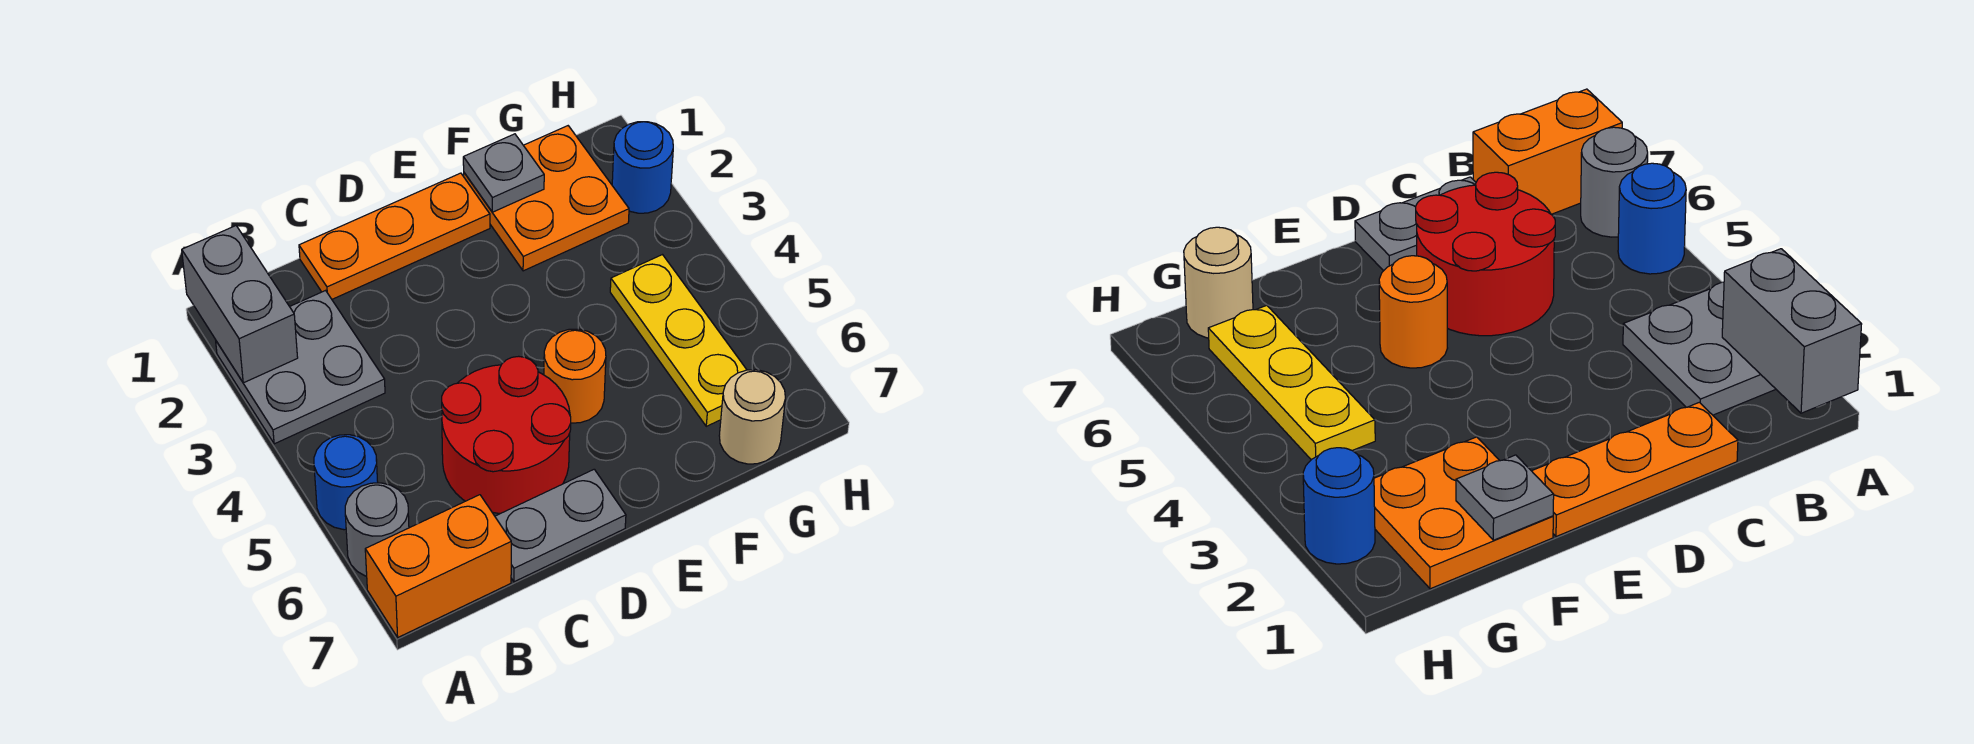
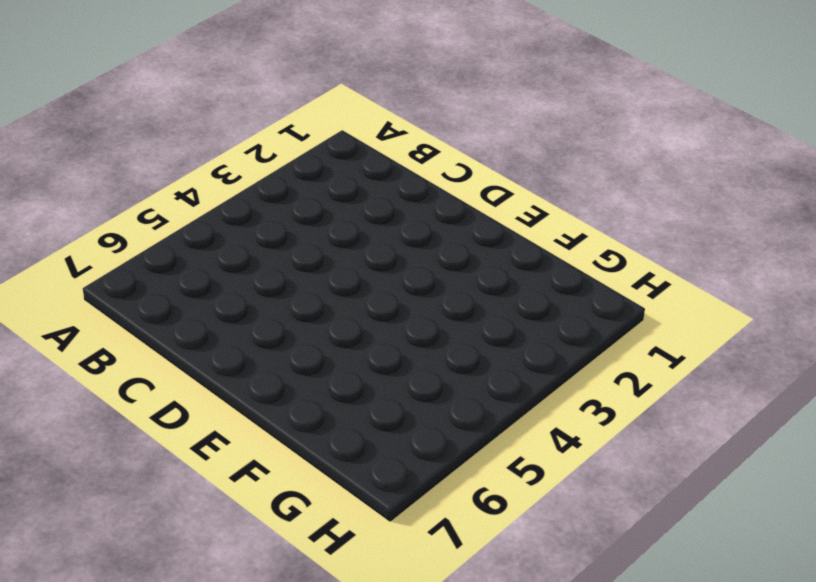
none -> grey 2x2 plate [216,291,385,444]
none -> blue 1x1 round brick [314,435,378,530]
none -> grey 1x1 round brick [345,483,409,576]

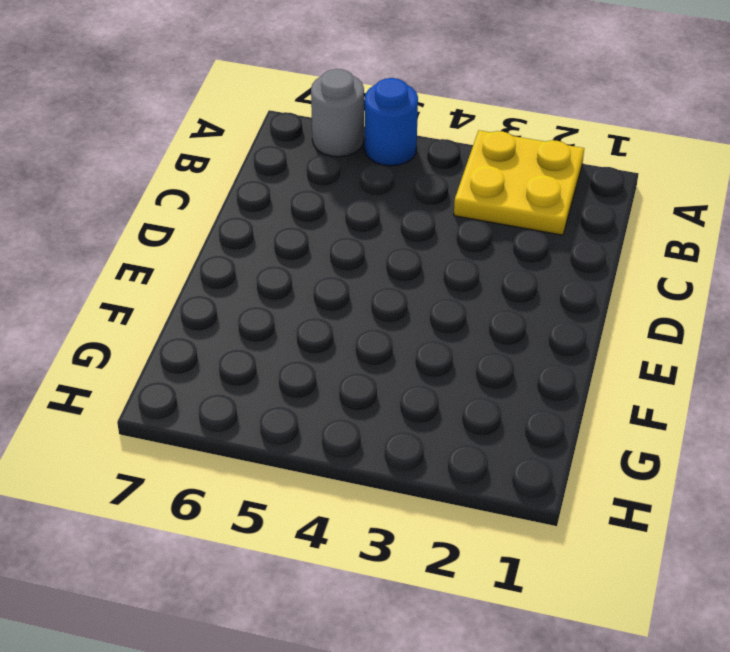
yellow 2x2 plate [454,130,584,235] -> grey 2x2 plate [216,291,385,444]
none -> orange 1x2 brick [365,495,511,637]
none -> orange 1x3 plate [299,173,490,299]
none -> red 2x2 round brick [442,356,571,513]

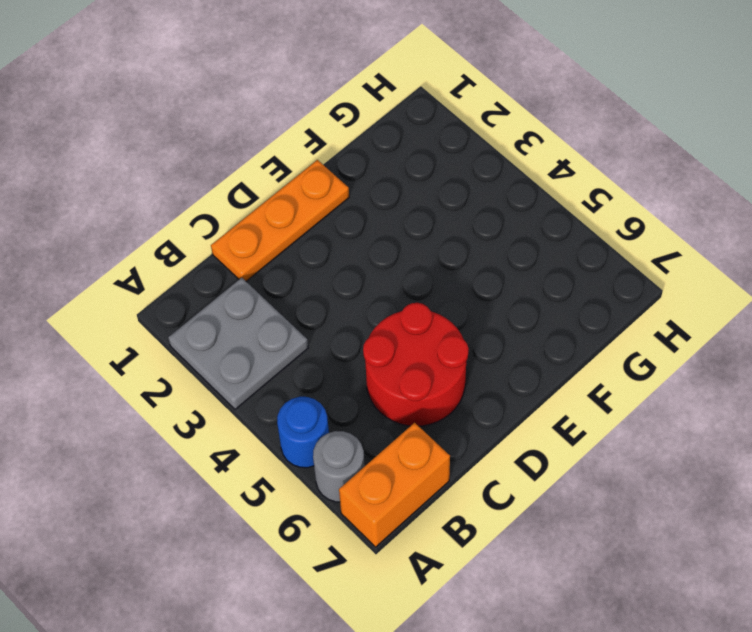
none -> grey 1x2 plate [495,469,626,582]
none -> orange 1x1 round brick [544,329,606,423]
none -> orange 2x2 plate [464,126,629,271]

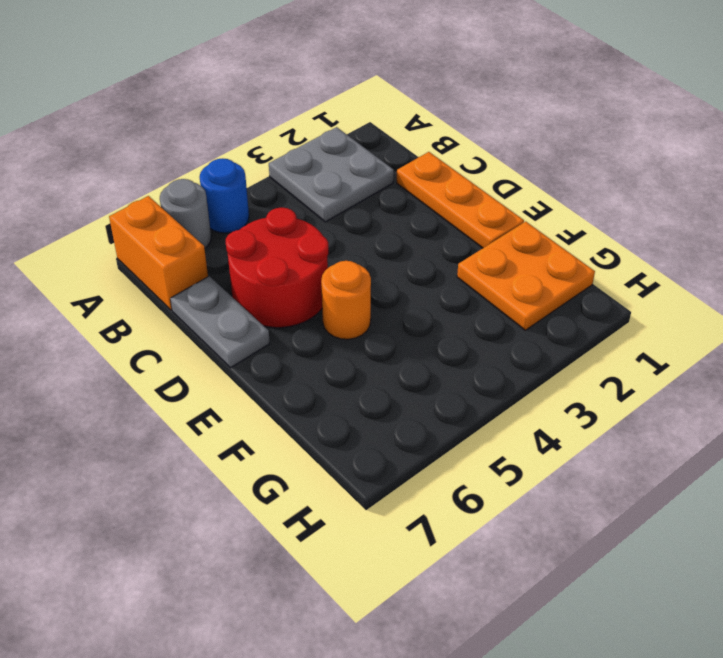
none -> yellow 1x3 plate [610,255,747,426]
none -> tan 1x1 round brick [719,370,785,464]
none -> blue 1x1 round brick [612,122,673,213]

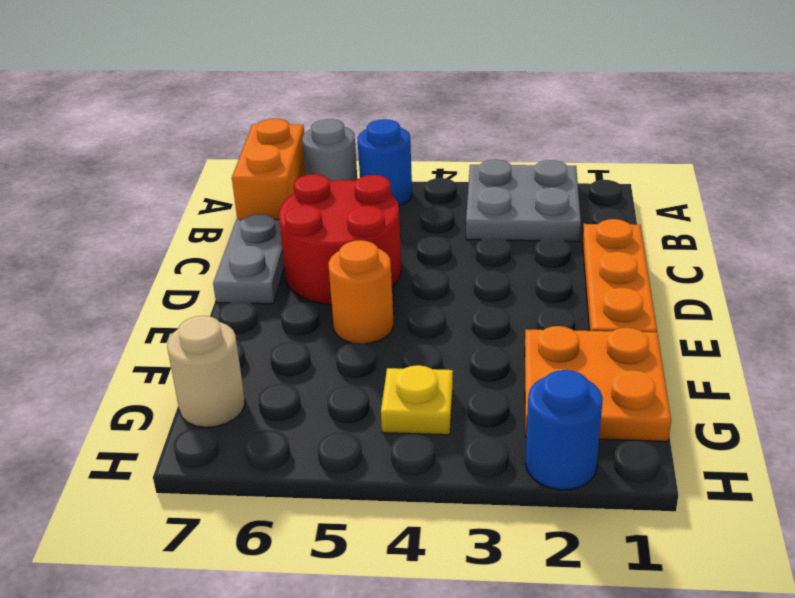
yellow 1x1 plate [381,365,453,435] -> yellow 1x3 plate [610,255,747,426]
none -> grey 1x2 brick [182,226,298,383]
none -> grey 1x1 plate [463,134,544,212]

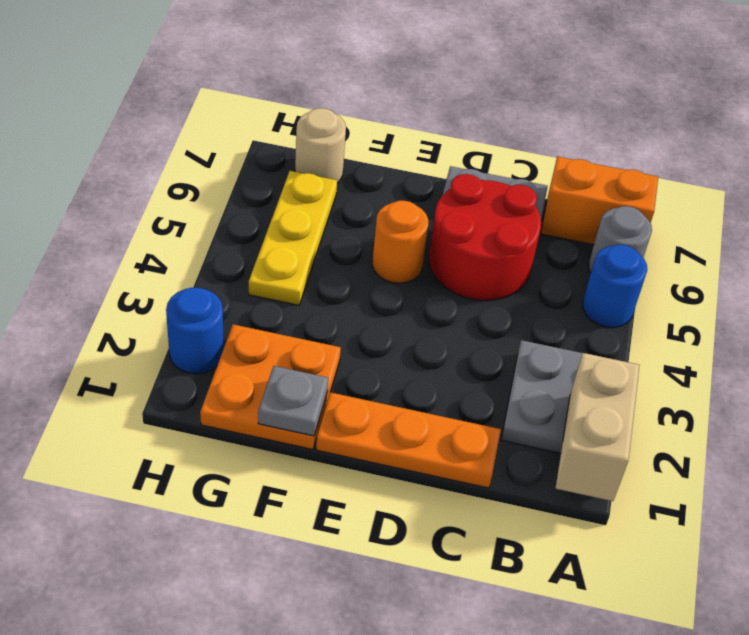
tan 1x2 brick [556,353,640,501] -> grey 1x2 brick [182,226,298,383]

